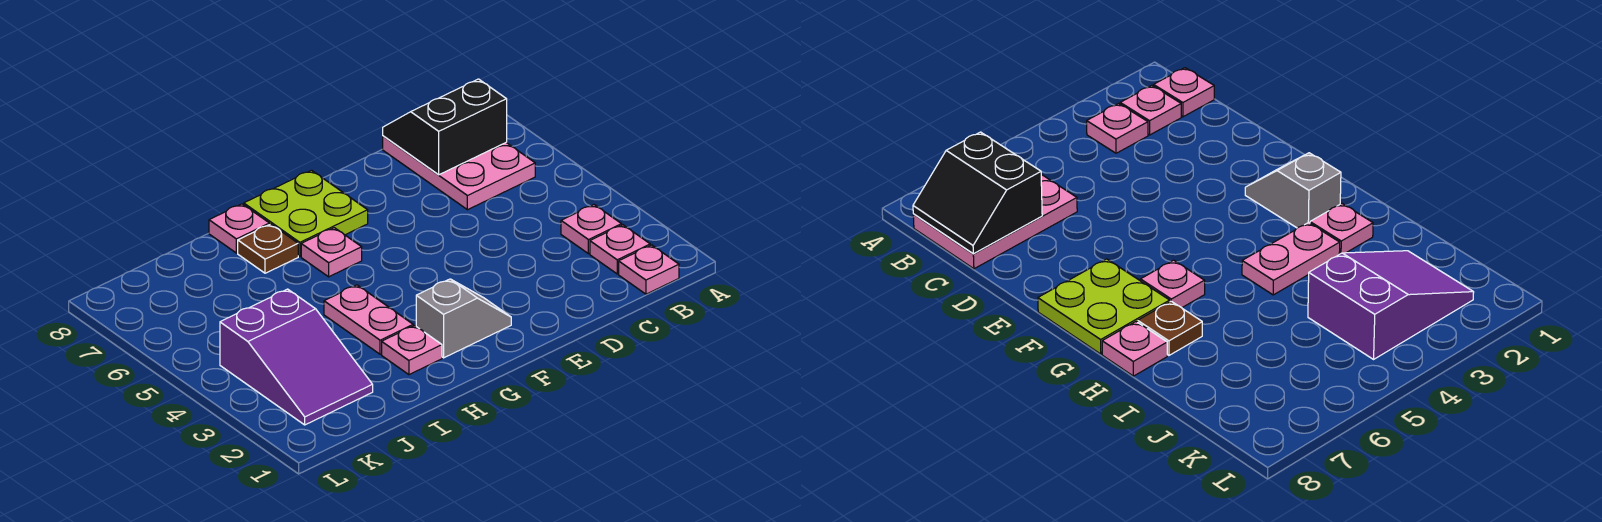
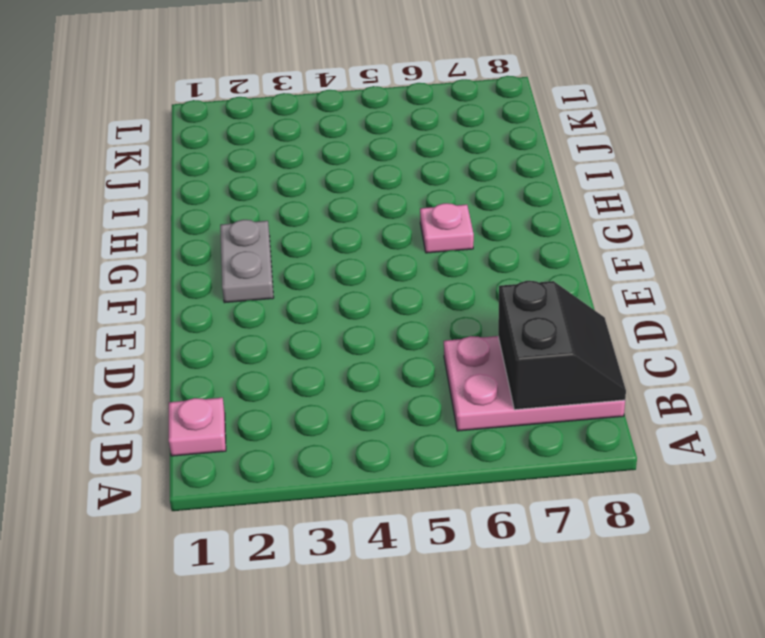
grey 1x2 plate [220,220,274,303] -> grey 1x2 slope [416,279,511,358]
none -> pink 1x1 plate [590,225,650,274]
none -> pink 1x1 plate [561,205,622,254]
none -> lime 2x2 plate [244,170,368,256]

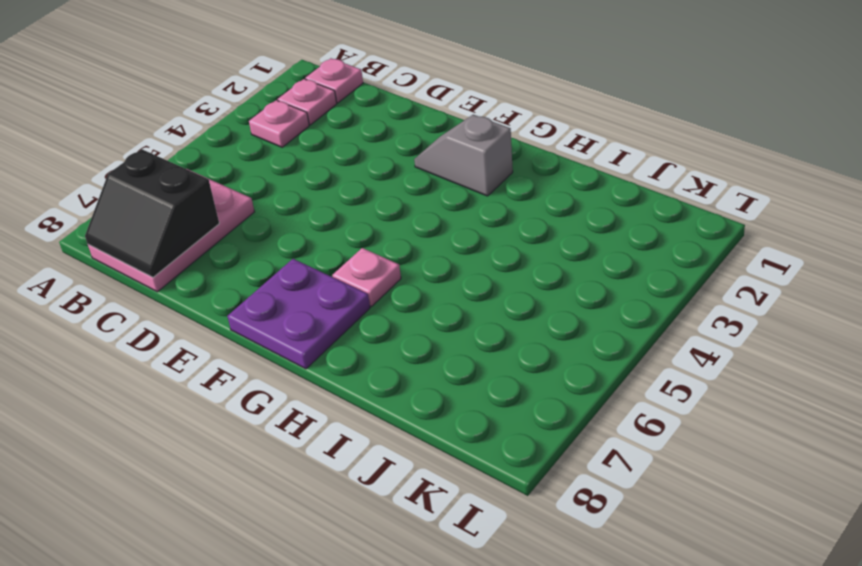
purple 2x2 plate [227,259,370,369] -> lime 2x2 plate [244,170,368,256]
none -> pink 1x1 plate [382,326,442,375]
none -> pink 1x2 plate [324,285,413,354]
none -> brown 1x1 plate [238,224,298,273]

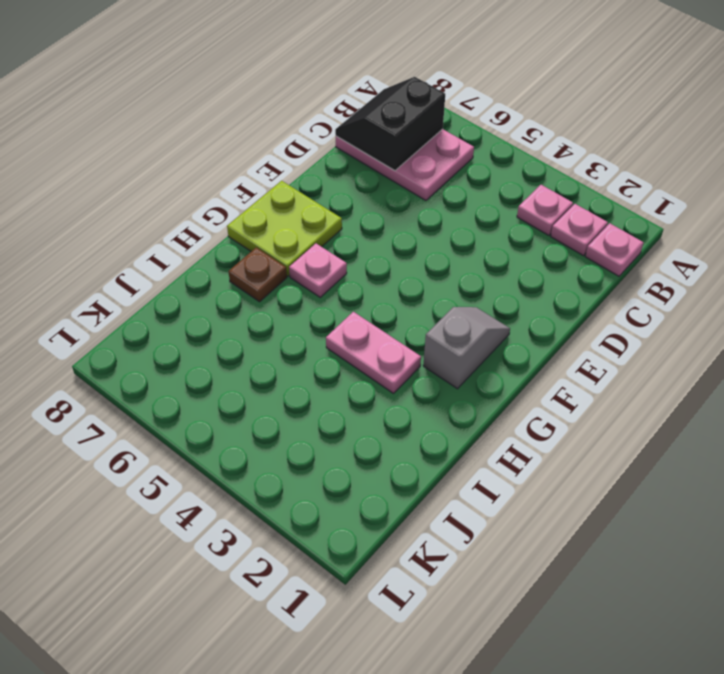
none -> pink 1x1 plate [382,326,442,375]
none -> pink 1x1 plate [209,204,269,253]
none -> purple 2x3 slope [220,289,373,425]

